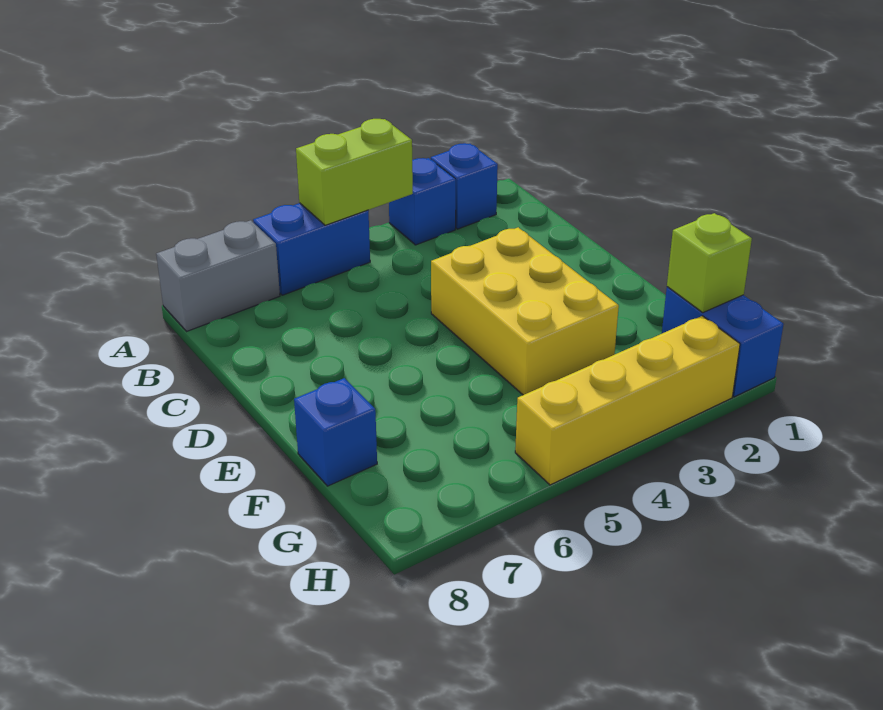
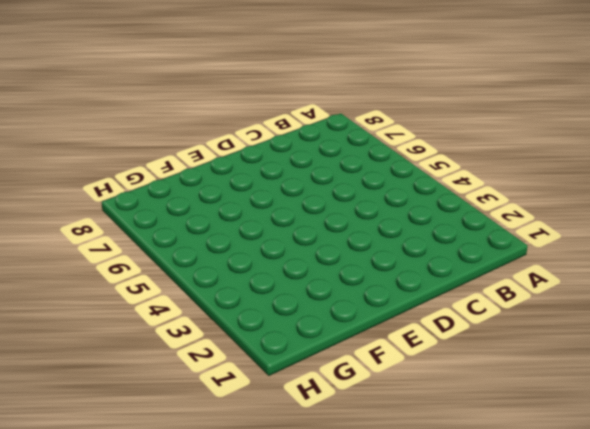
none -> blue 1x1 brick [431,143,498,229]
none -> blue 1x1 brick [389,158,456,245]

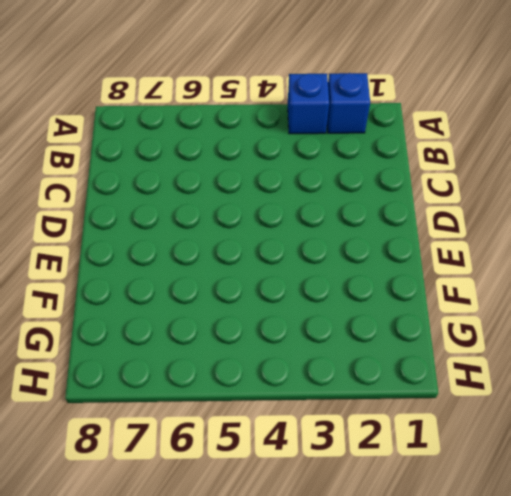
none -> blue 1x2 brick [253,203,370,295]
none -> grey 1x2 brick [156,220,280,331]

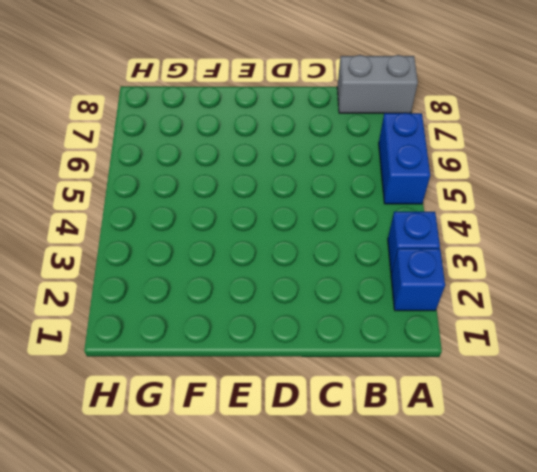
grey 1x2 brick [337,55,418,113] -> grey 1x2 brick turned to [156,220,280,331]
none -> yellow 2x3 brick [431,227,619,395]
none -> blue 1x1 brick [294,378,377,486]

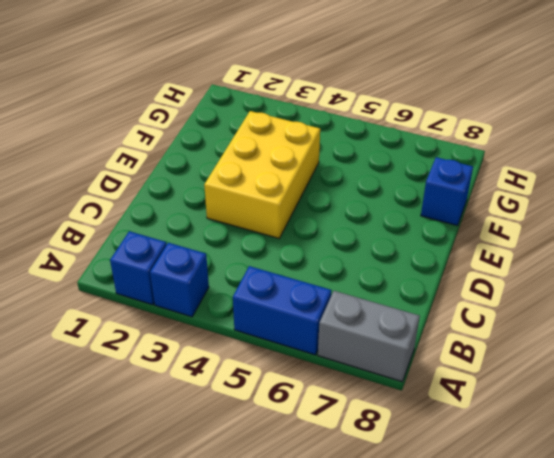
none -> blue 1x2 brick [662,287,784,397]
none -> yellow 1x4 brick [515,316,740,485]

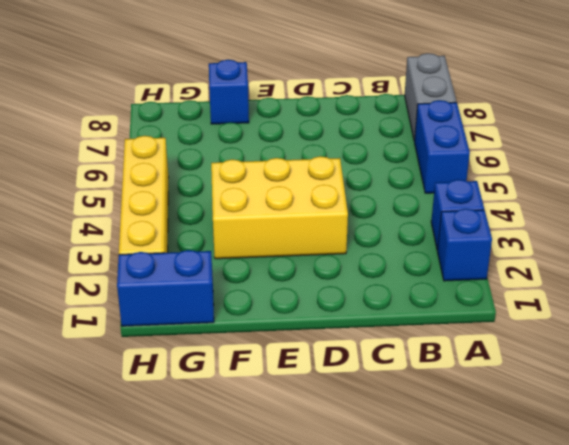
none -> lime 1x2 brick [296,119,413,225]
none -> lime 1x1 brick [667,213,752,313]

